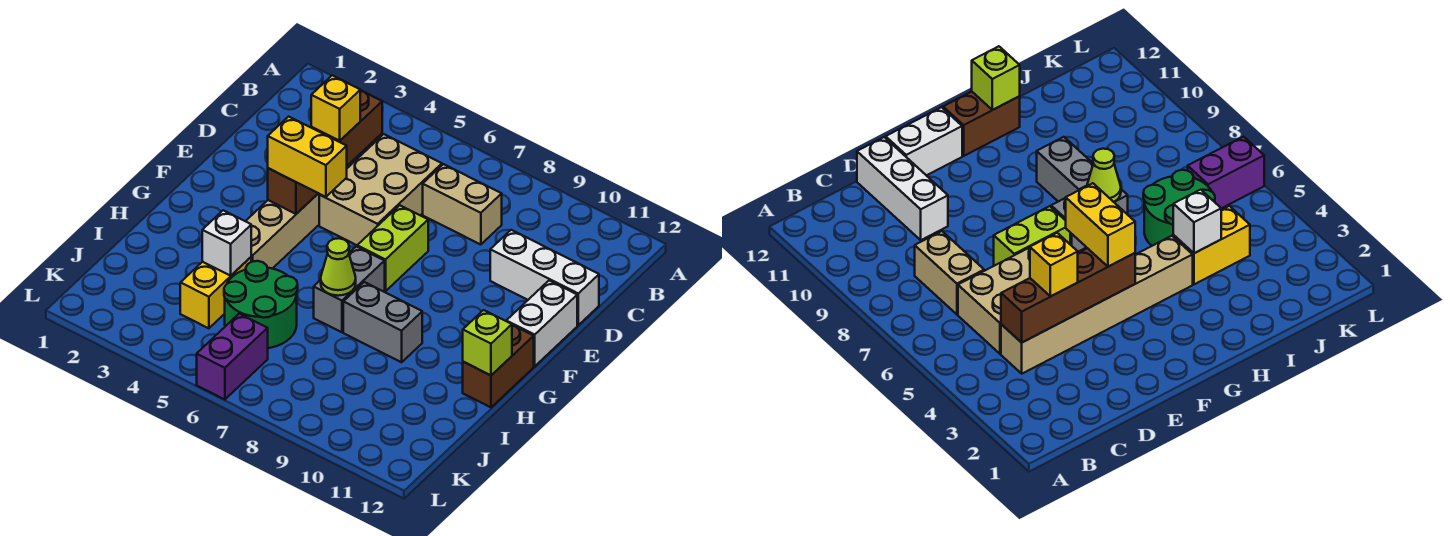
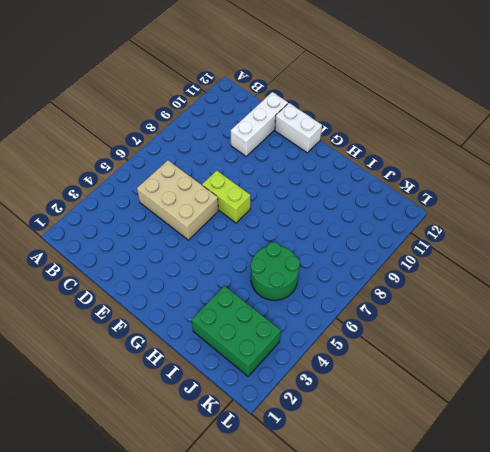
green 2x3 brick [192,286,281,376] -> none
none -> tan 1x6 brick [246,134,382,269]
none -> tan 1x2 brick [423,164,502,245]
none -> grey 1x2 brick [314,246,385,332]

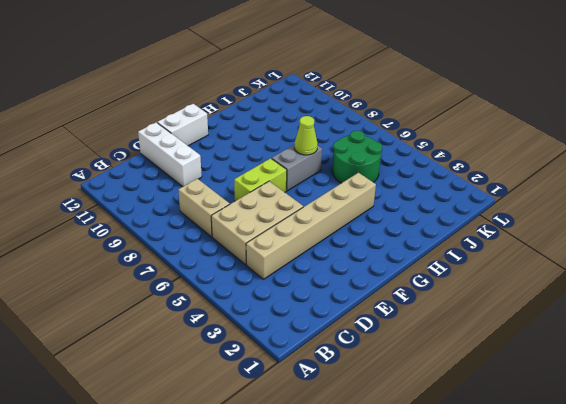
none -> brown 1x2 brick [463,325,534,407]
none -> grey 1x2 brick [343,282,422,362]
none -> yellow 1x2 brick [180,257,251,328]

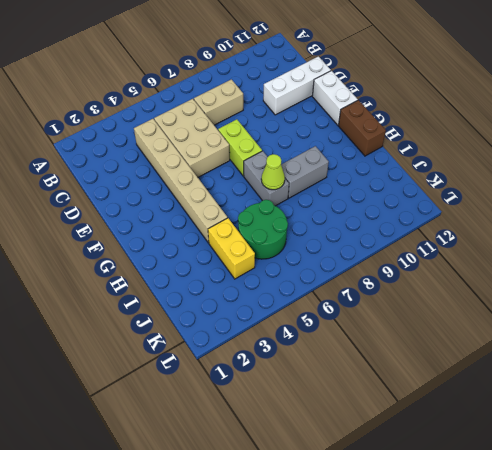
none -> purple 1x2 brick [197,314,268,400]
none -> brown 1x4 brick [268,90,382,214]
none -> lime 1x1 brick [463,310,512,375]

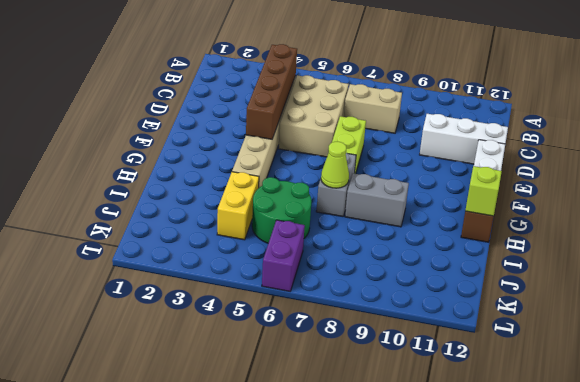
none -> white 1x1 brick [202,210,251,276]
none -> yellow 1x1 brick [311,75,360,141]
none -> yellow 1x2 brick [268,117,347,197]

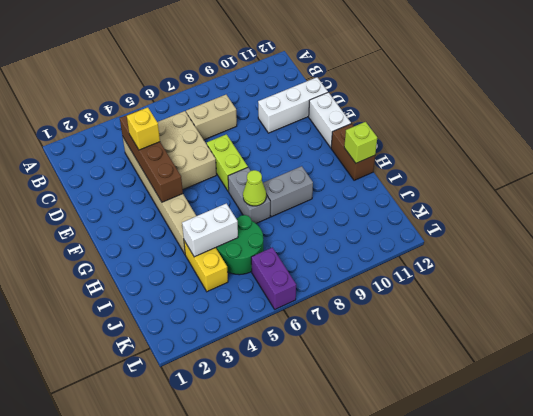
white 1x2 brick [182,203,238,257] -> white 1x1 brick [202,210,251,276]
none -> yellow 1x2 brick [268,117,347,197]

